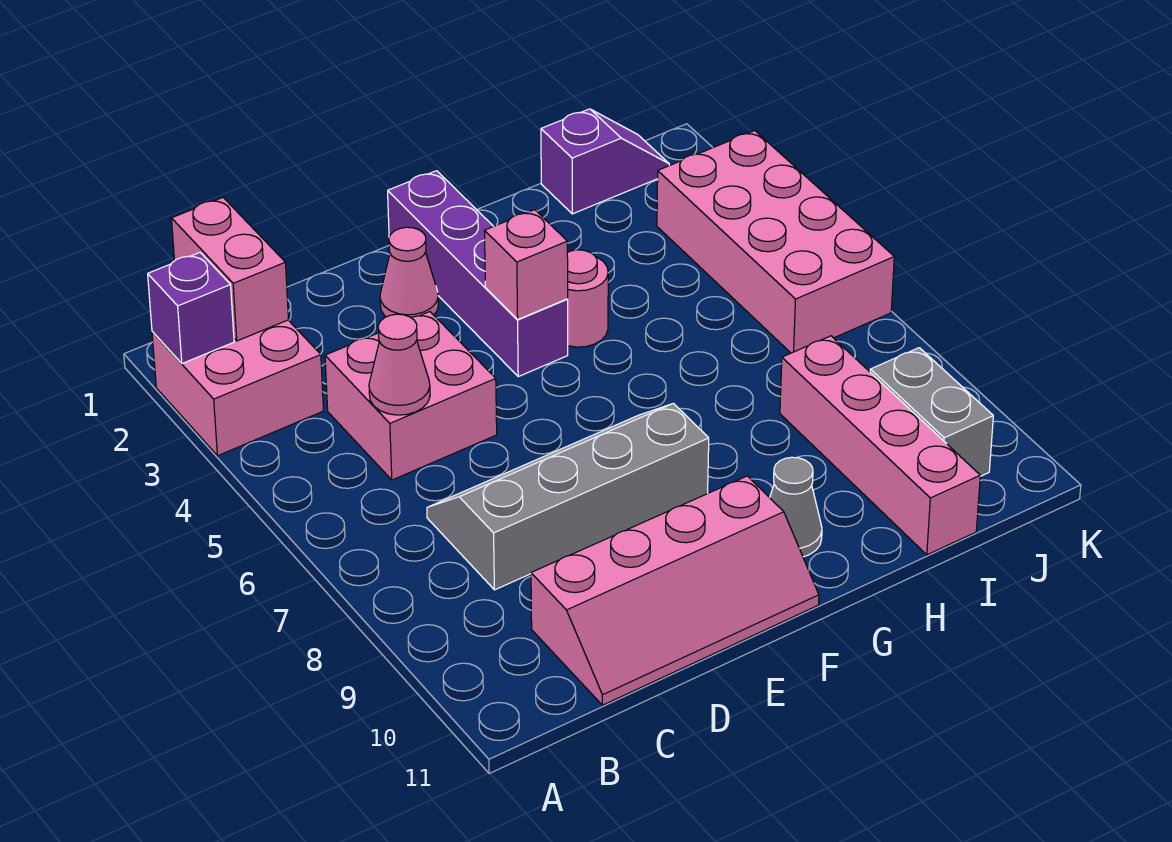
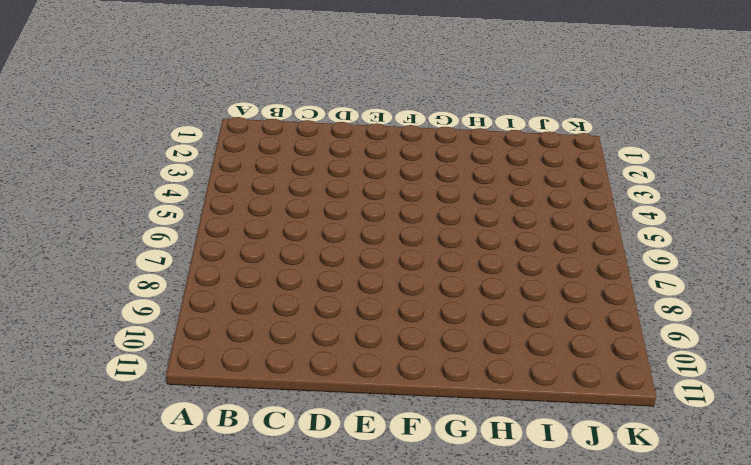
none -> pink 2x2 brick [152,320,324,456]
none -> pink 2x2 brick [325,312,497,480]
none -> grey 2x4 slope [427,403,709,590]

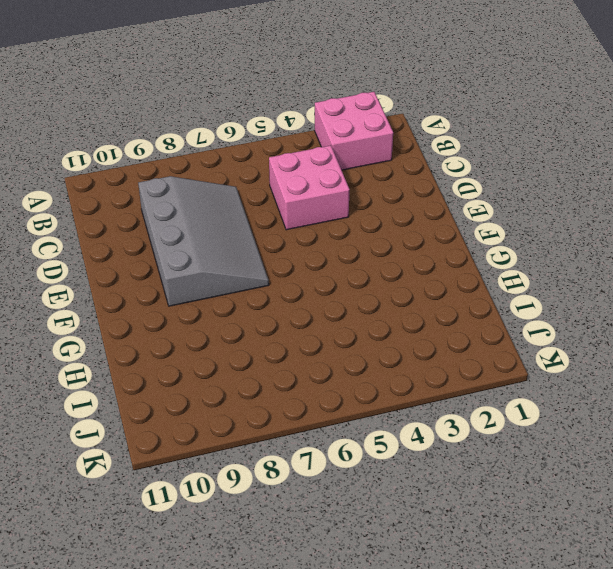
grey 3x4 slope [138,176,269,306] -> grey 2x4 slope [427,403,709,590]
none -> pink 2x4 slope [531,476,819,705]
none -> pink 1x1 cone [380,227,438,317]
none -> purple 1x4 brick [388,171,568,377]

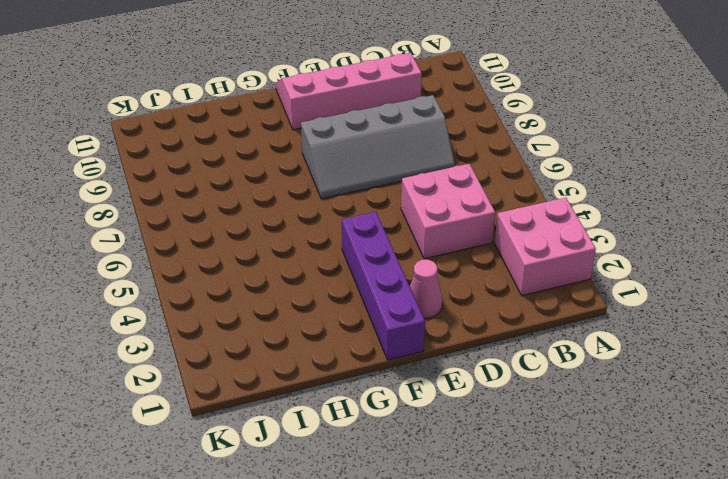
none -> pink 1x1 round brick [567,250,608,347]
none -> grey 1x1 cone [770,457,822,557]
none -> purple 1x2 slope [541,109,669,214]

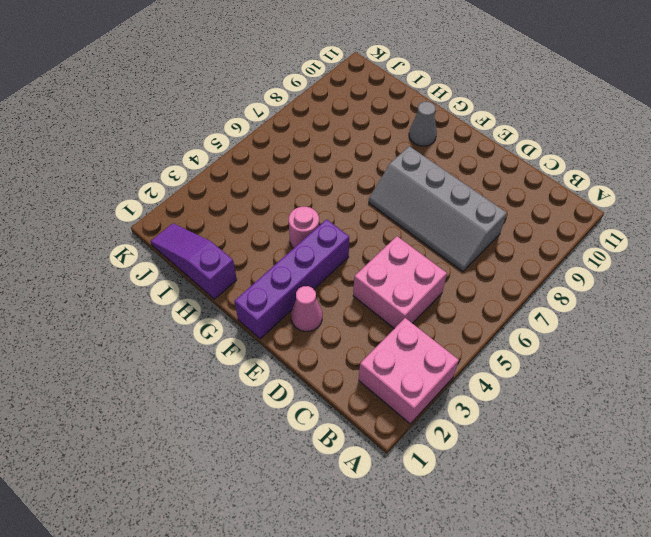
purple 1x3 slope [151,223,237,299] -> purple 1x2 slope [541,109,669,214]
none -> pink 2x4 slope [531,476,819,705]
none -> pink 1x4 brick [780,336,980,555]
none -> pink 2x4 brick [657,131,894,353]

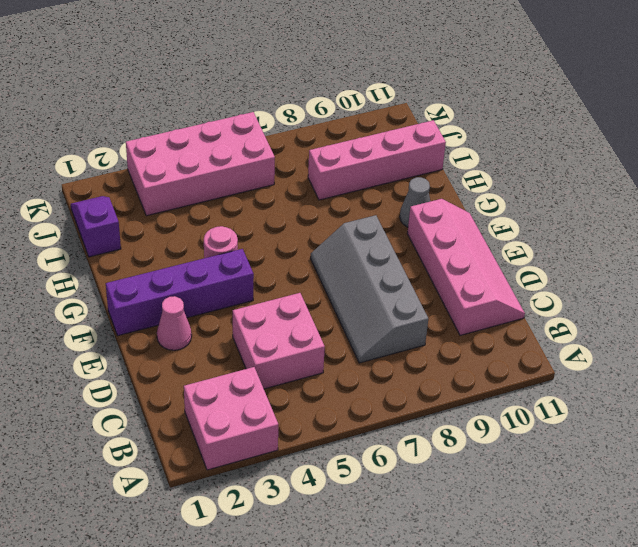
none -> grey 1x2 brick [870,348,993,476]
none -> purple 1x1 brick [148,253,234,363]
none -> pink 1x2 brick [171,198,288,341]

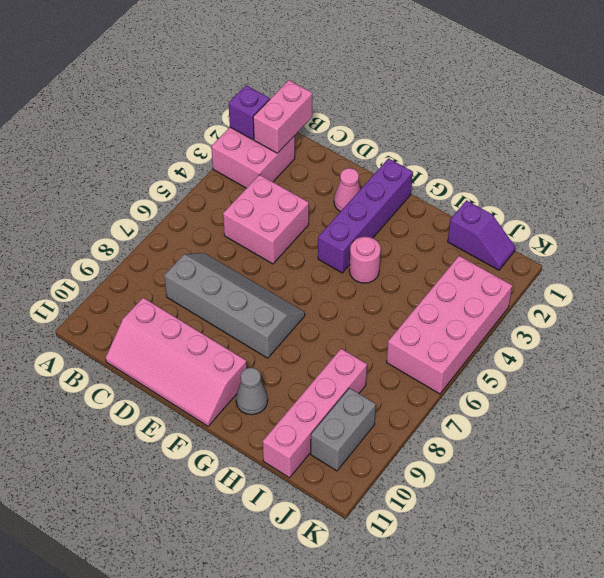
none -> pink 1x1 cone [369,314,430,415]
none -> pink 1x1 brick [484,210,568,319]

